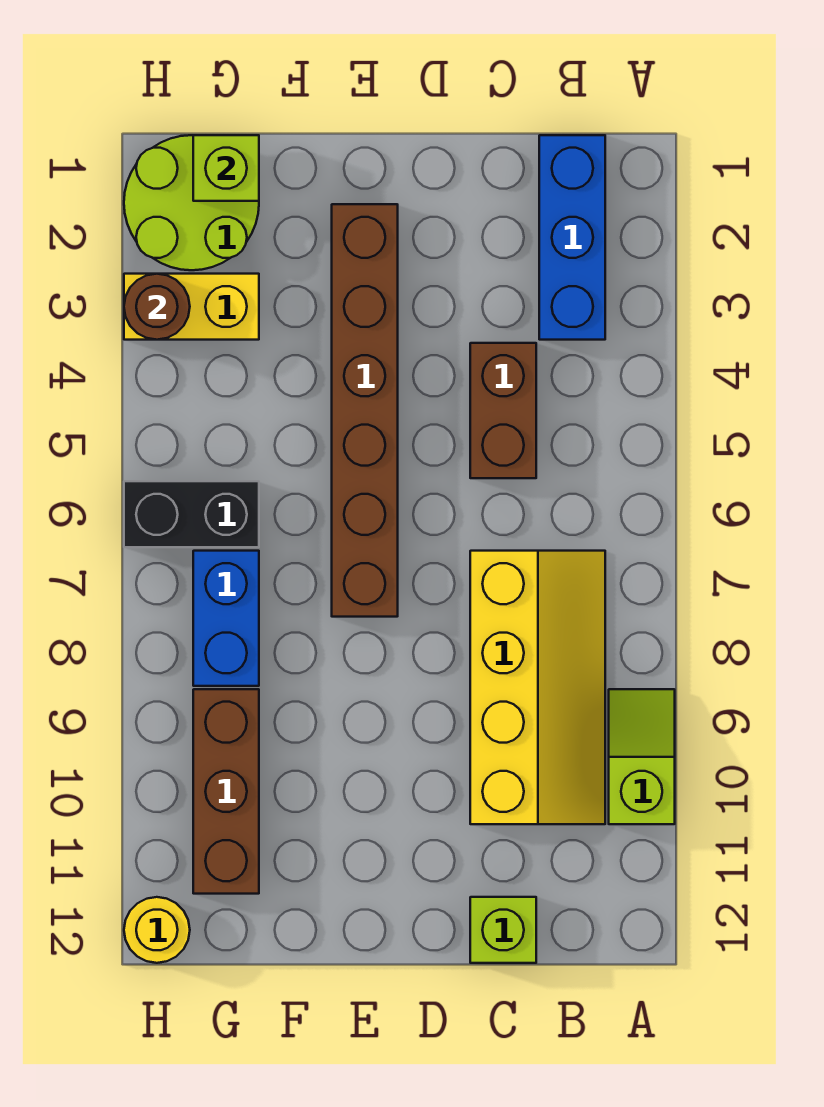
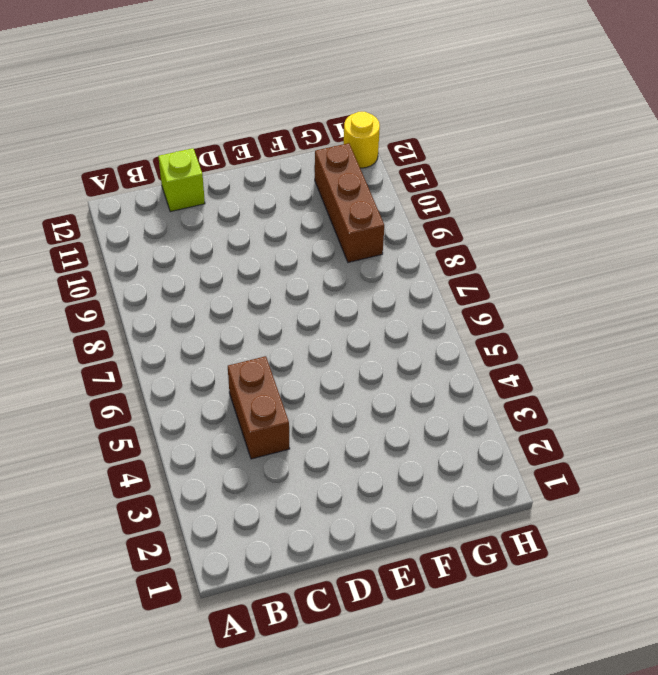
none -> lime 1x2 slope [609,689,675,824]
none -> blue 1x3 brick [539,135,605,340]
none -> yellow 2x4 slope [470,551,605,824]

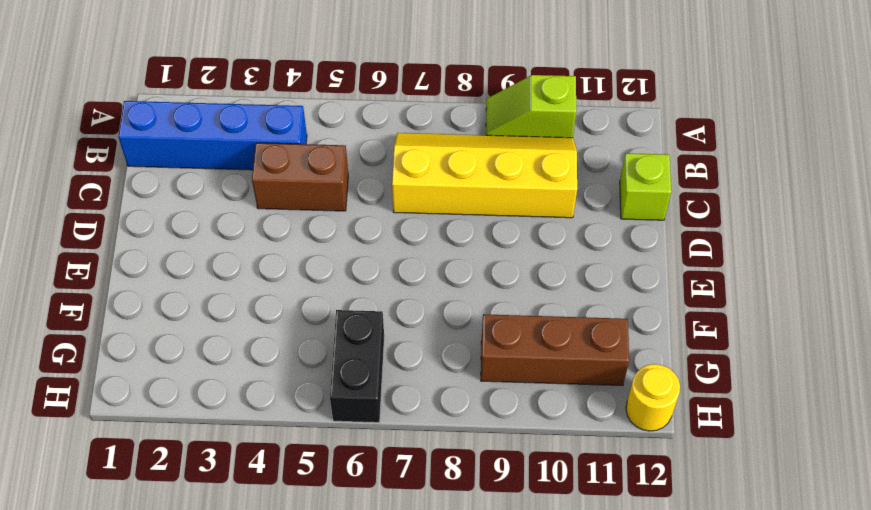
blue 1x4 brick [118,101,307,170] -> blue 1x3 brick [539,135,605,340]
none -> brown 1x6 brick [332,204,398,617]
none -> lime 2x2 round brick [124,135,259,270]
none -> yellow 1x2 brick [124,274,259,340]

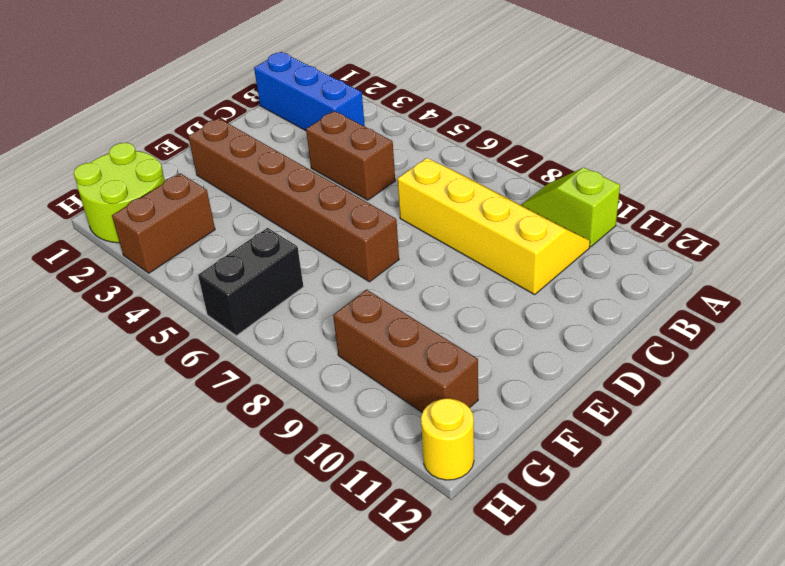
brown 1x2 brick [112,173,215,273] -> yellow 1x2 brick [124,274,259,340]
none -> lime 1x1 brick [470,897,536,963]
none -> blue 1x2 brick [193,551,259,686]
none -> lime 1x1 brick [193,135,259,201]

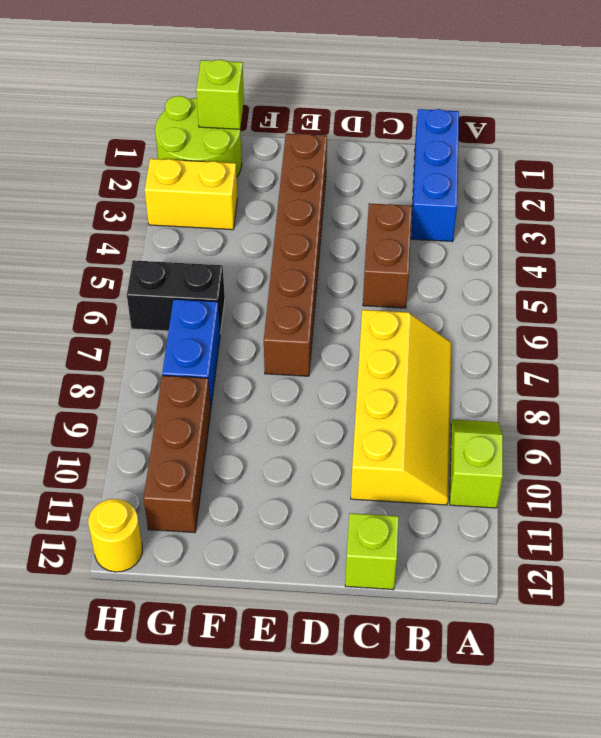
none -> brown 1x1 round brick [124,274,190,340]

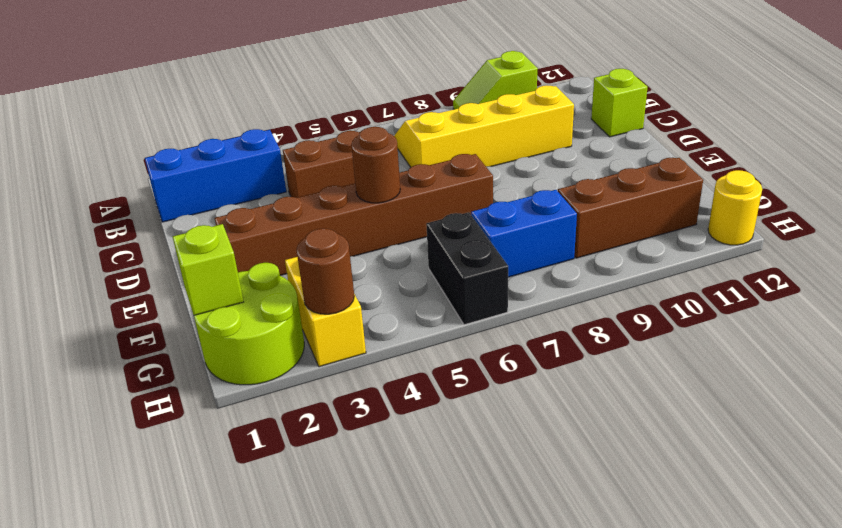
brown 1x1 round brick [351,127,400,203] -> none

